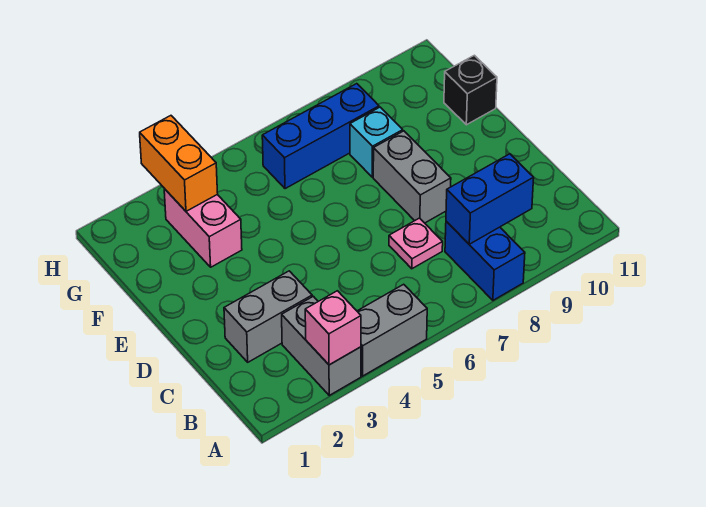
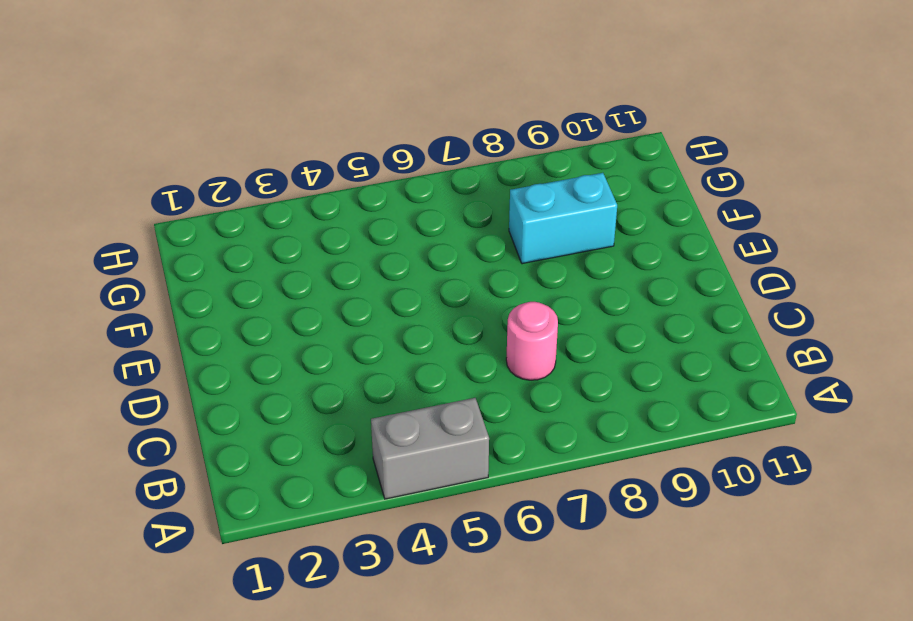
pink 1x1 round brick [506,302,558,380] -> pink 1x1 plate [389,218,443,269]
cyan 1x2 brick [509,173,617,264] -> cyan 1x1 brick [350,107,403,177]
none -> grey 1x2 brick [282,296,361,395]
none -> blue 1x2 brick [445,221,525,300]
none -> grey 1x2 brick [224,271,312,362]

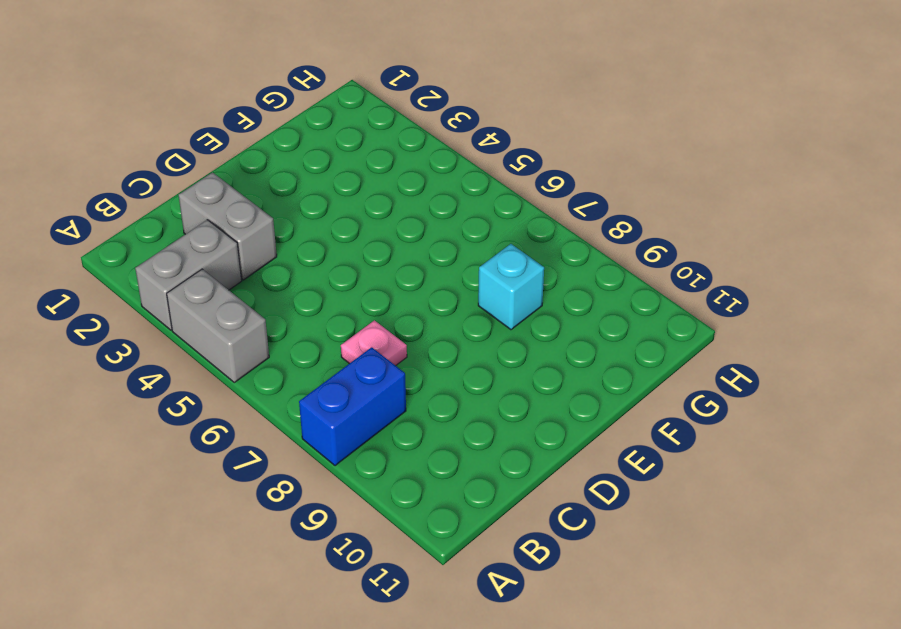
none -> grey 1x2 brick [373,131,451,223]
none -> pink 1x2 brick [164,189,242,267]
none -> black 1x1 brick [444,55,497,125]

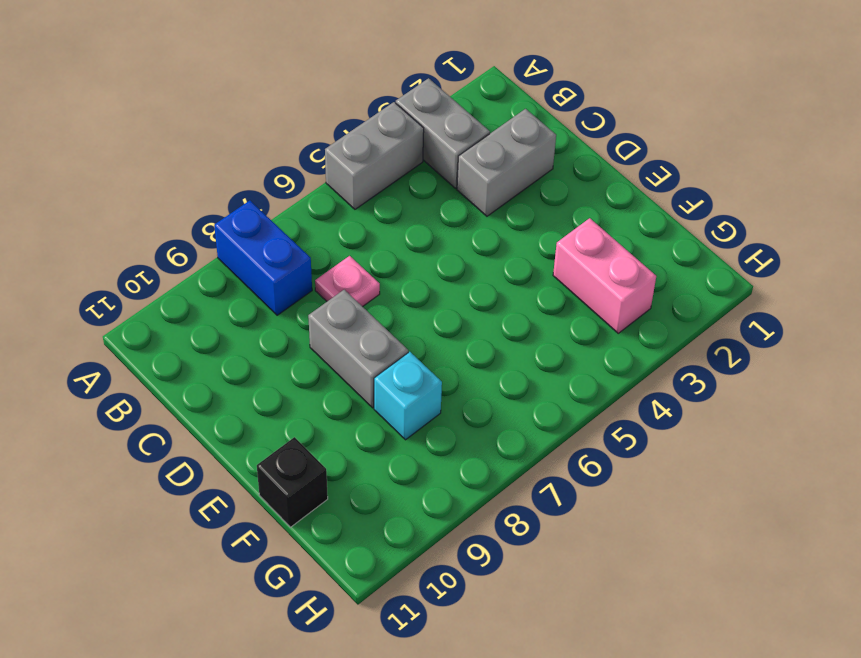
none -> blue 1x3 brick [262,84,379,189]
none -> pink 1x1 brick [305,291,361,365]
none -> blue 1x2 brick [446,154,534,244]

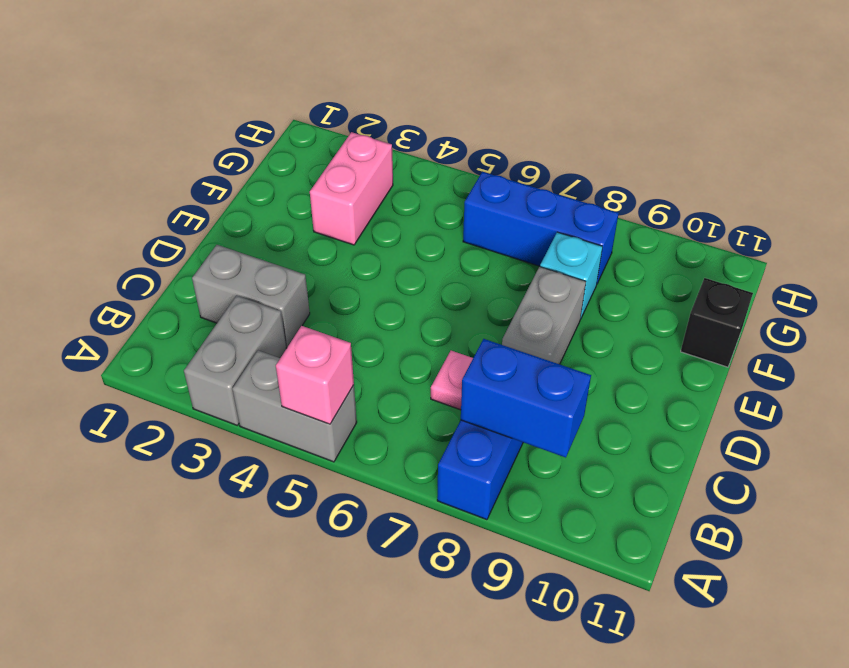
pink 1x1 brick [276,326,354,424] -> pink 1x1 brick moved to [305,291,361,365]
none -> orange 1x2 brick [140,116,218,211]

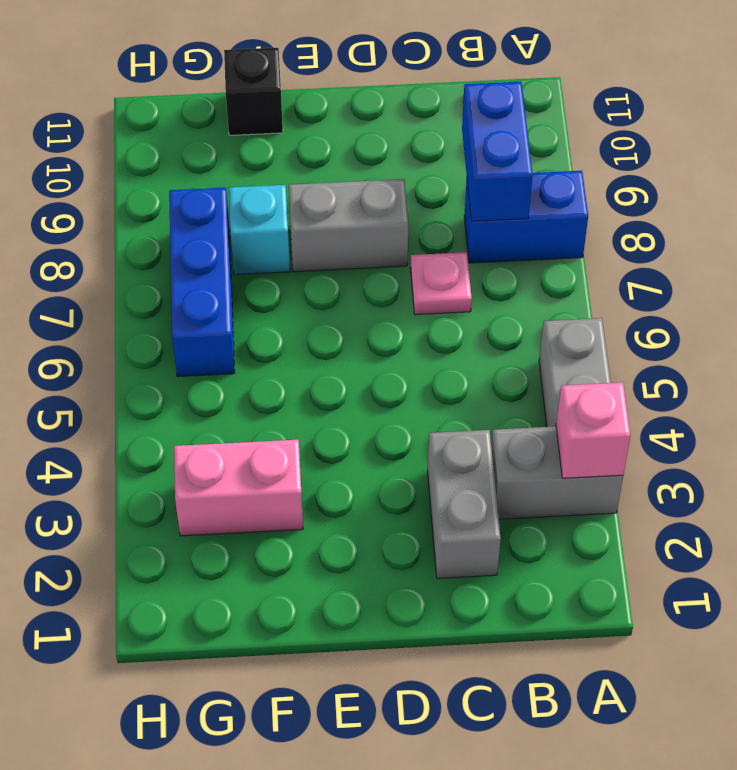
none -> orange 1x2 brick [140,116,218,211]

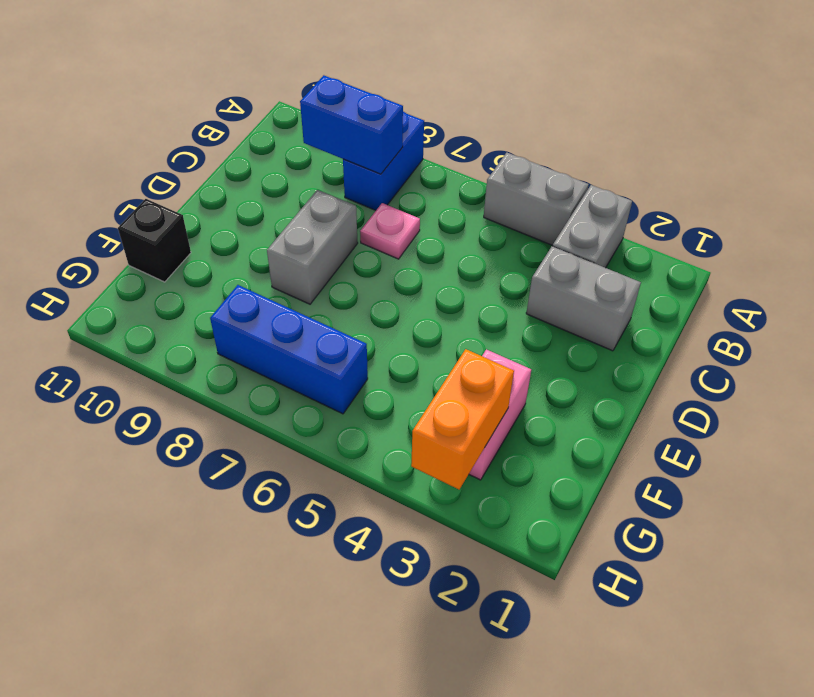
none -> cyan 1x1 brick [350,107,403,177]
none -> pink 1x1 brick [305,291,361,365]

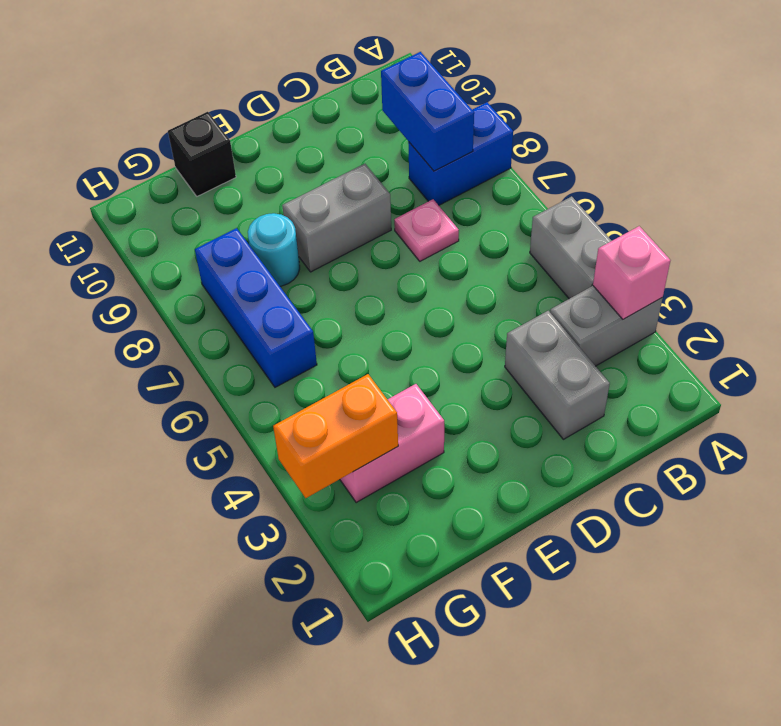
cyan 1x1 round brick [248,213,300,286] -> cyan 1x1 brick [350,107,403,177]

